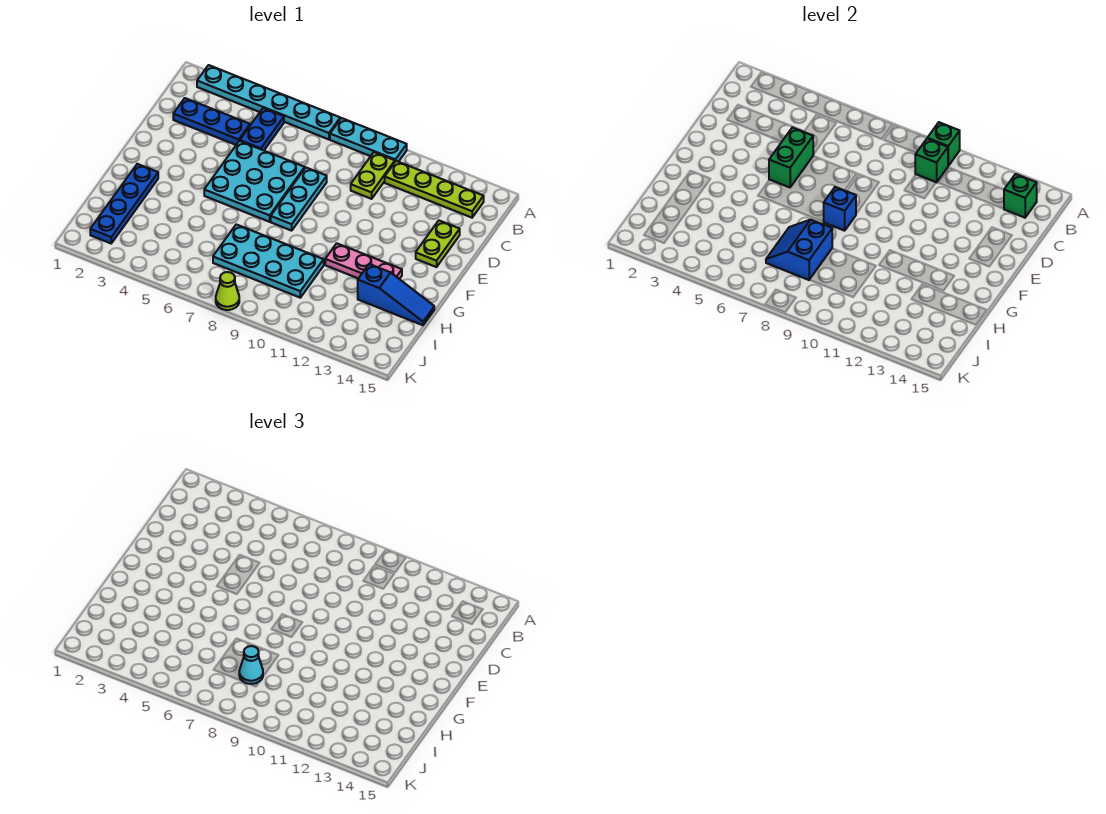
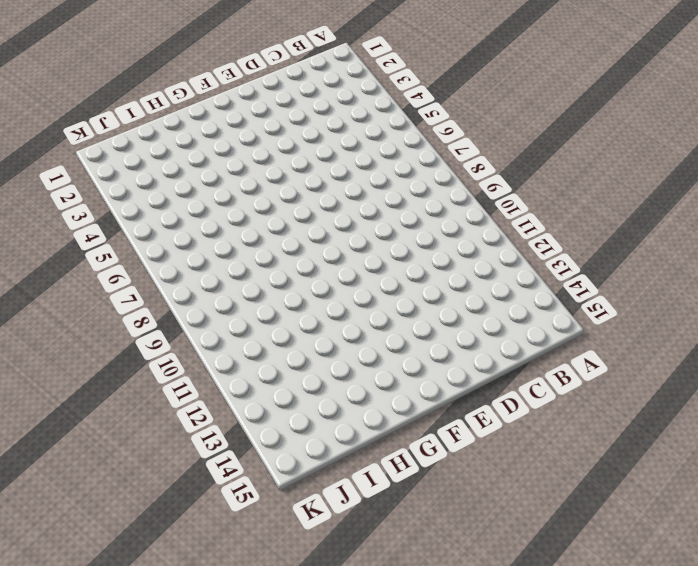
none -> cyan 1x6 plate [197,65,340,139]
none -> cyan 1x3 plate [330,118,407,162]
none -> blue 1x2 plate [240,108,284,150]

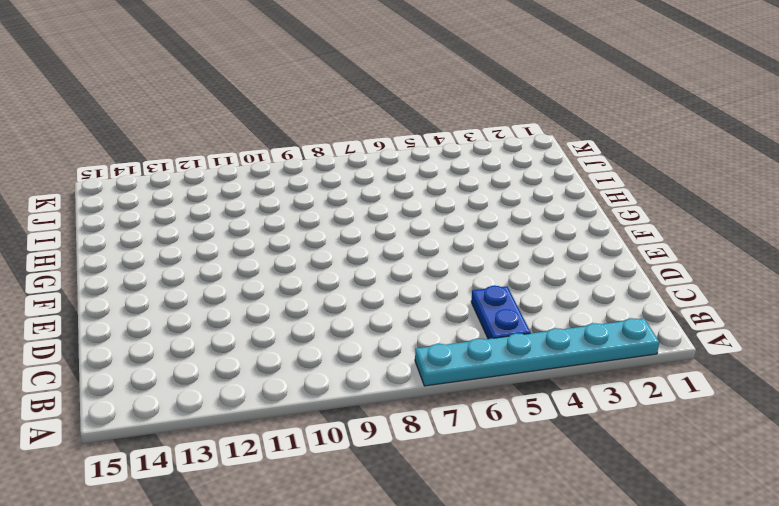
none -> cyan 1x3 plate [330,118,407,162]
none -> lime 1x2 plate [351,152,395,199]
none -> lime 1x4 plate [385,161,484,218]

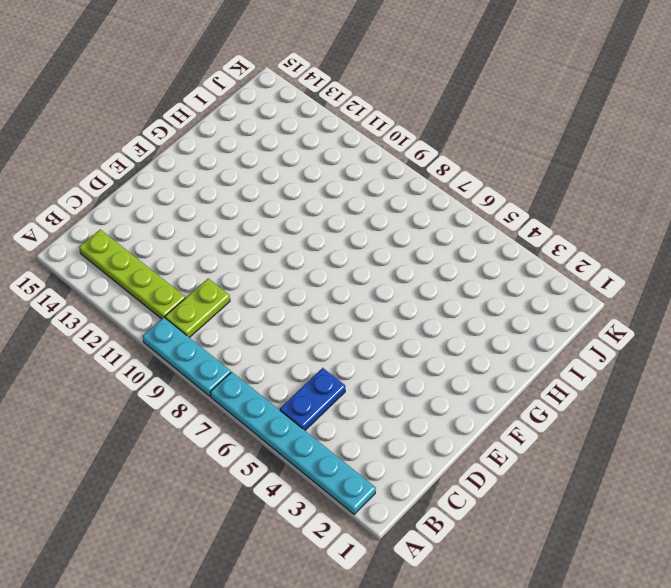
none -> blue 1x3 plate [173,98,250,145]
none -> cyan 3x3 plate [204,141,305,222]
none -> cyan 1x3 plate [271,168,327,231]

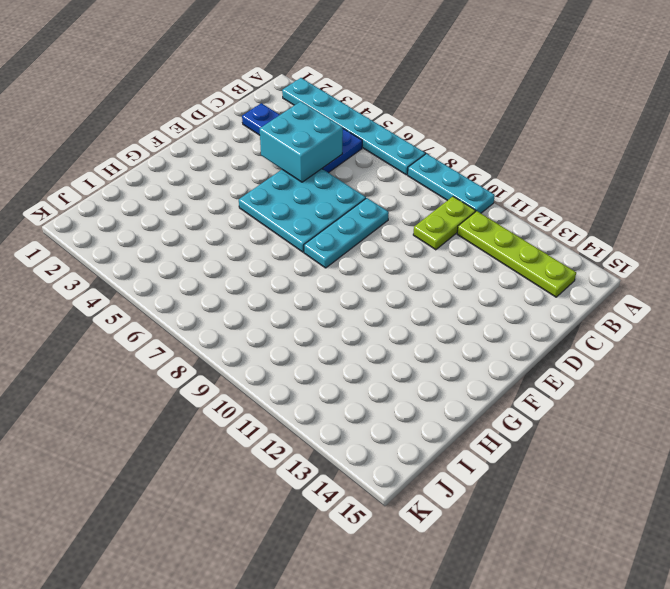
cyan 2x2 brick [260,101,343,182] -> green 1x2 brick [769,127,813,187]
none -> lime 1x2 plate [416,221,460,267]
none -> blue 1x4 plate [90,164,158,243]
none -> pink 1x3 plate [325,243,402,279]

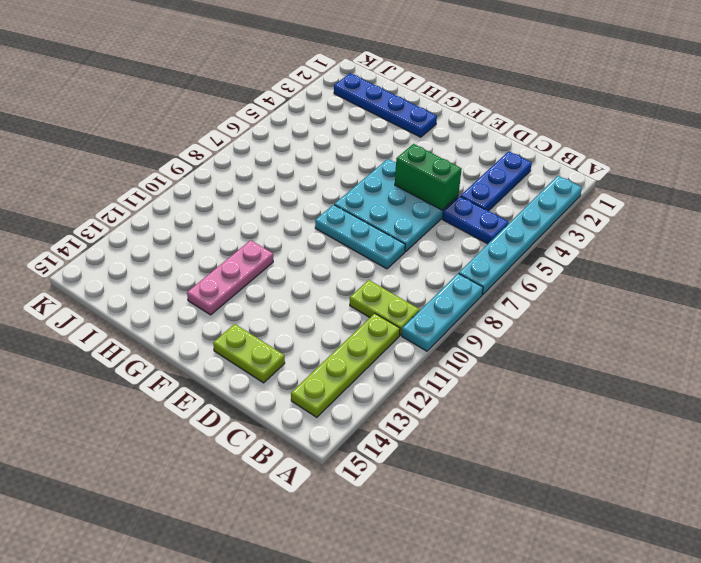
none -> cyan 2x4 plate [213,224,324,298]
none -> blue 1x3 slope [358,264,434,325]
none -> lime 1x1 cone [216,272,239,310]

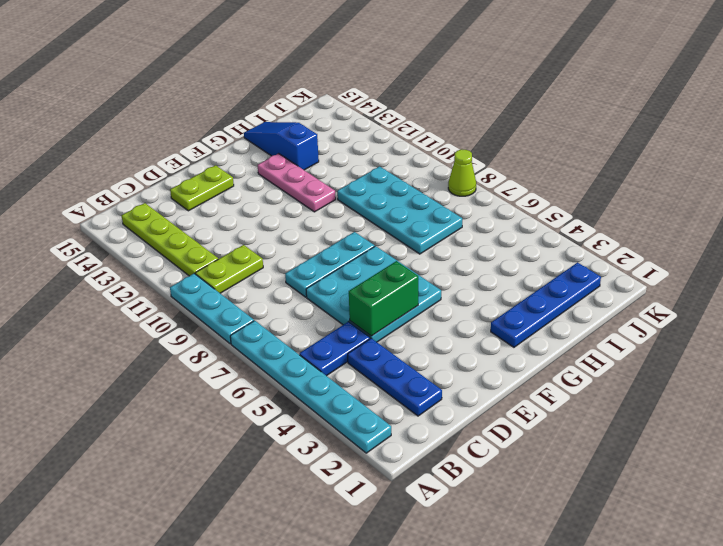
none -> green 1x1 brick [927,122,960,166]
none -> green 1x1 brick [915,139,948,182]
none -> green 1x1 brick [1004,174,1037,218]

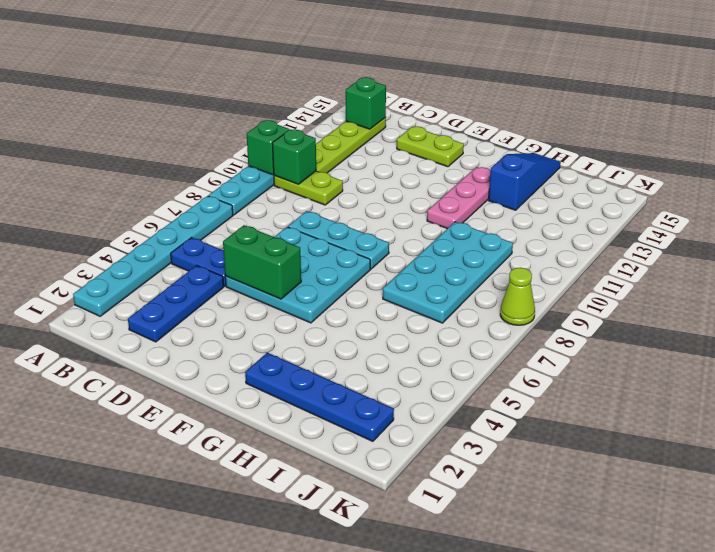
none -> blue 1x1 brick [824,187,856,231]
none -> blue 2x2 slope [766,220,832,280]
none -> cyan 1x1 cone [239,646,263,684]

